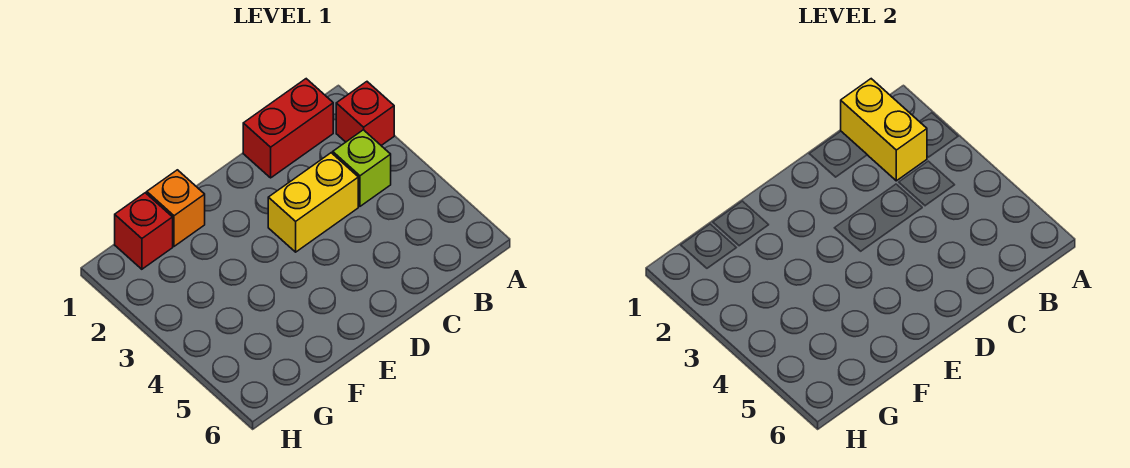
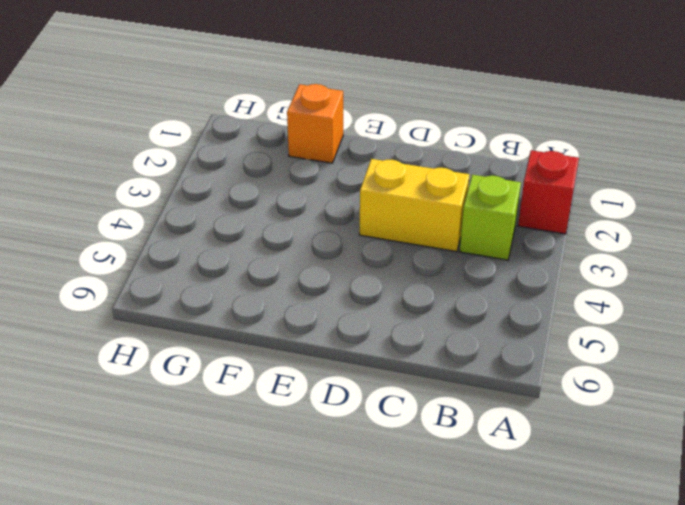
none -> red 1x2 brick [243,79,333,178]
none -> red 1x1 brick [115,193,173,269]

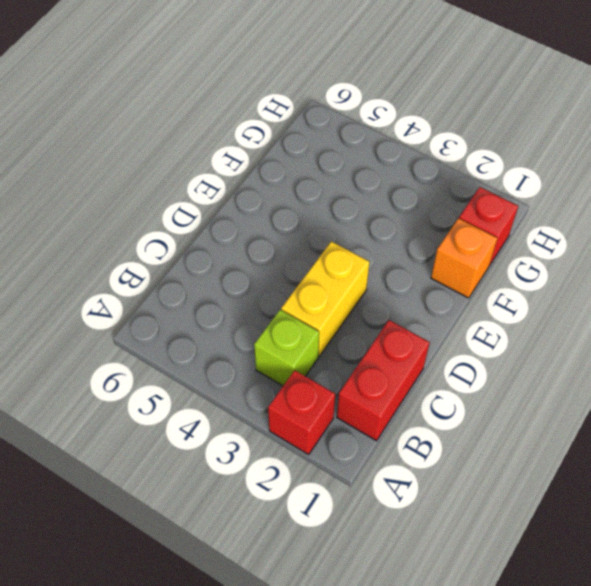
none -> yellow 1x2 brick [841,79,927,181]

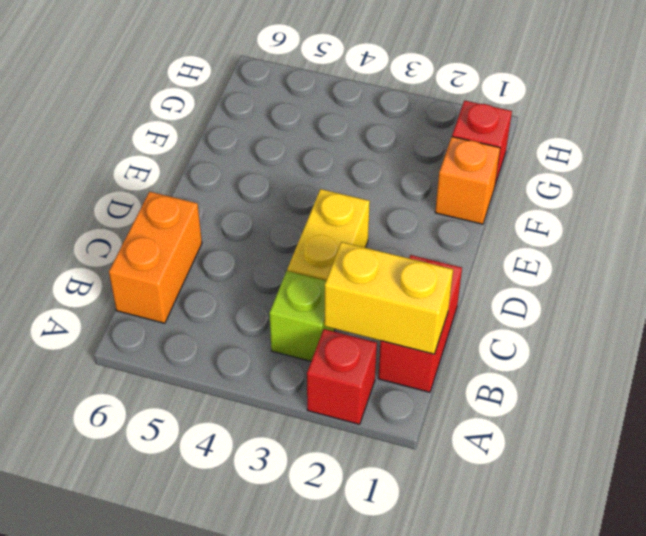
orange 1x2 brick [109,192,202,323] -> none

